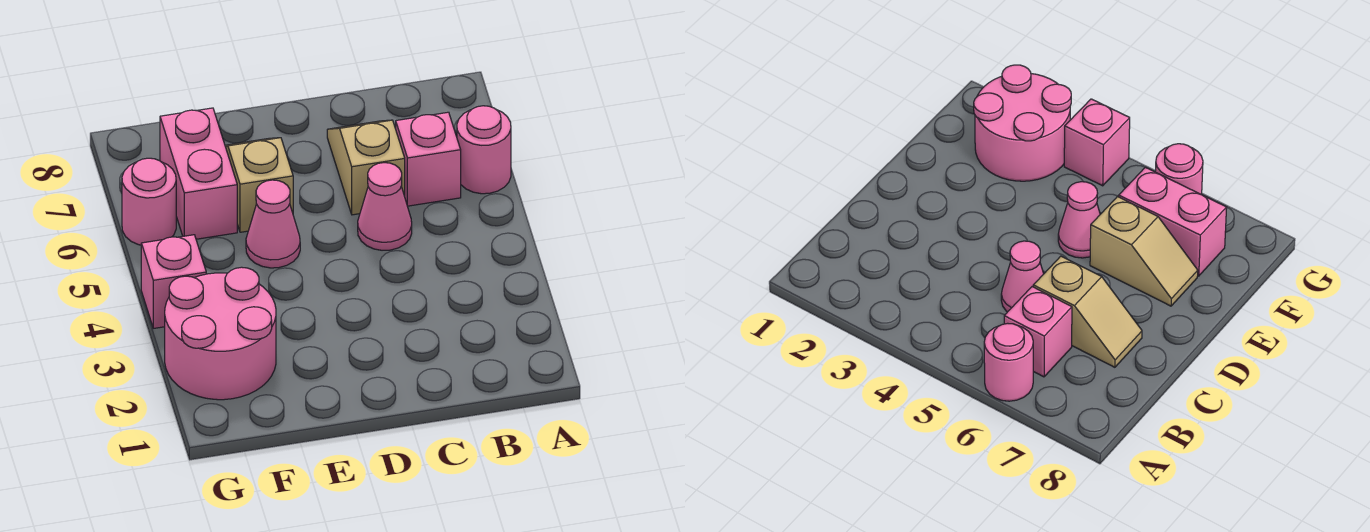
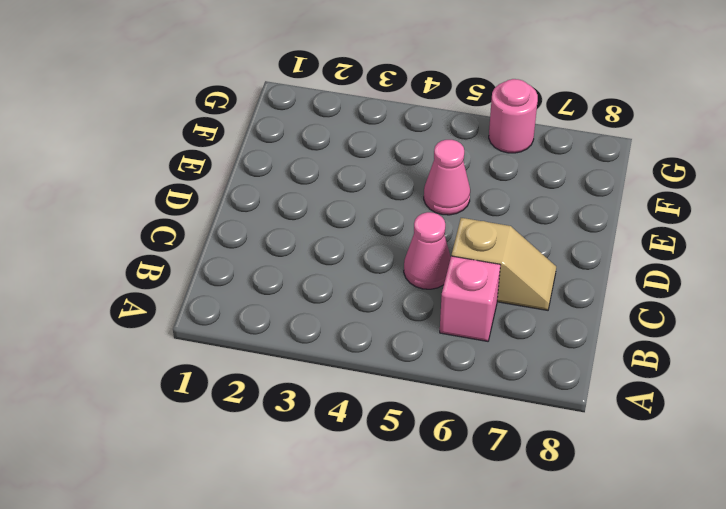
none -> pink 1x1 round brick [457,106,511,194]
none -> tan 1x2 slope [225,138,293,232]

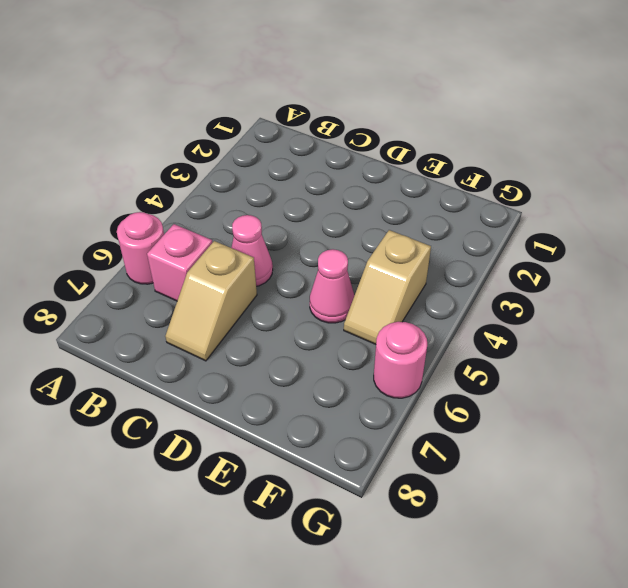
tan 1x2 slope [344,230,431,344] -> tan 1x2 slope moved to [225,138,293,232]
none -> pink 2x2 round brick [165,267,276,400]
none -> pink 1x2 brick [160,108,237,239]

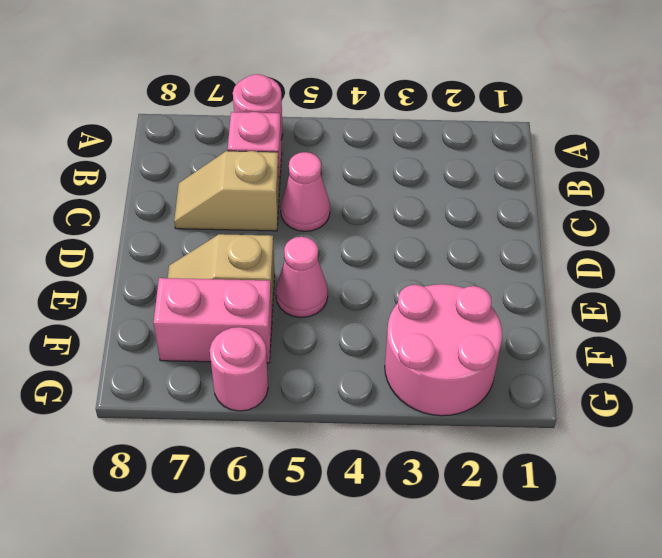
none -> pink 1x1 brick [141,235,206,328]

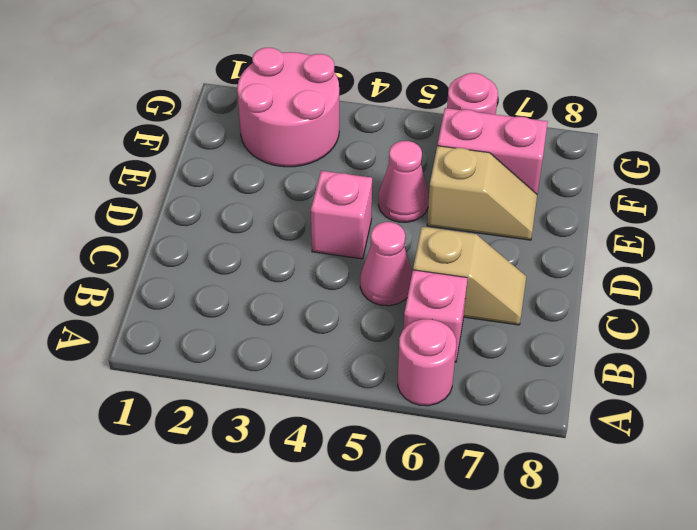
pink 1x1 brick [311,171,372,259] -> pink 1x1 brick moved to [141,235,206,328]

